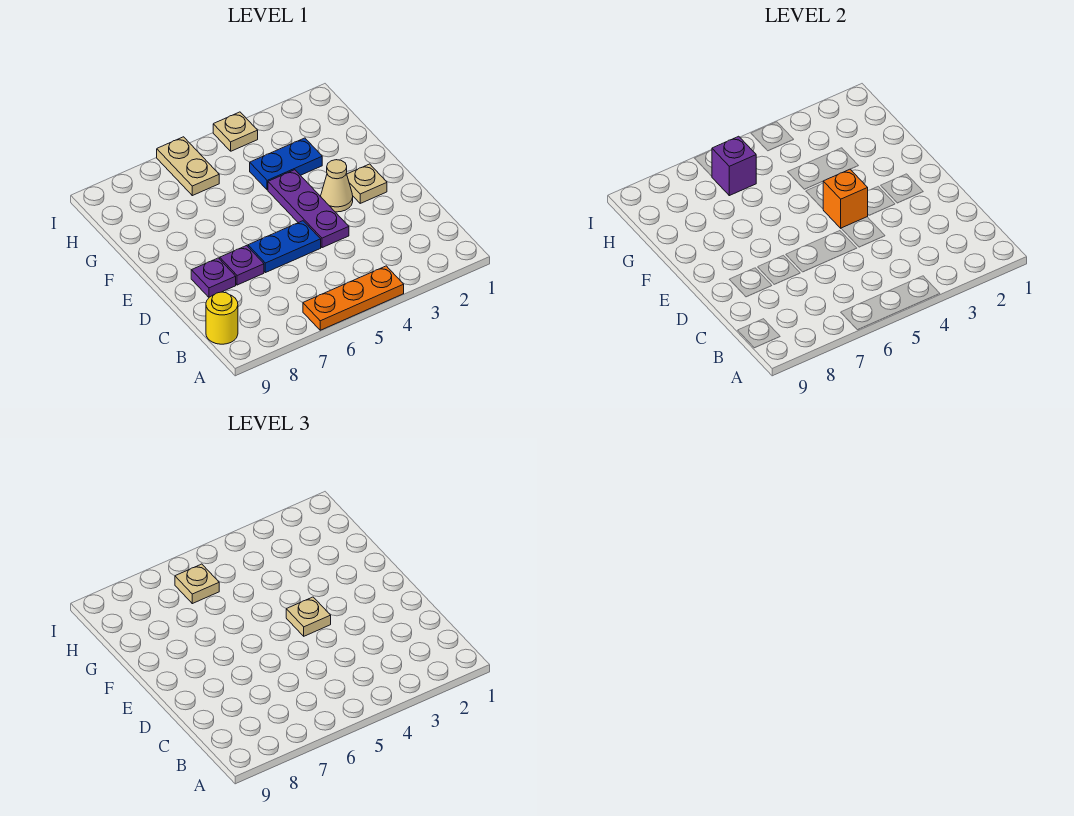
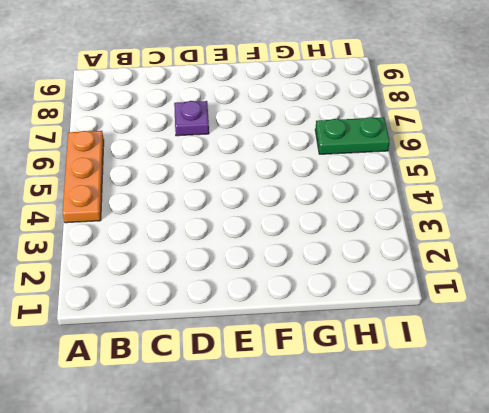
green 1x2 plate [315,117,390,154] -> tan 1x2 plate [157,137,219,196]
none -> yellow 1x1 round brick [206,292,238,344]
none -> purple 1x3 plate [268,170,349,248]
none -> blue 1x2 plate [248,221,321,273]

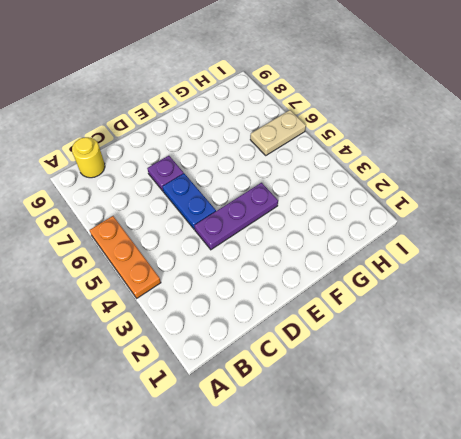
none -> purple 1x1 plate [191,258,236,297]
none -> tan 1x1 plate [347,164,387,203]
none -> tan 1x1 cone [321,160,353,212]

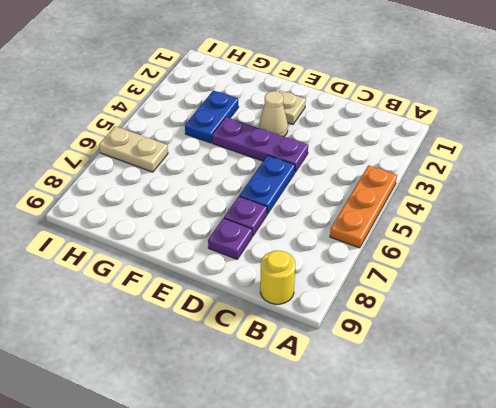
none -> tan 1x1 plate [213,112,258,151]
none -> orange 1x1 brick [823,169,868,228]
none -> purple 1x1 brick [712,136,756,196]

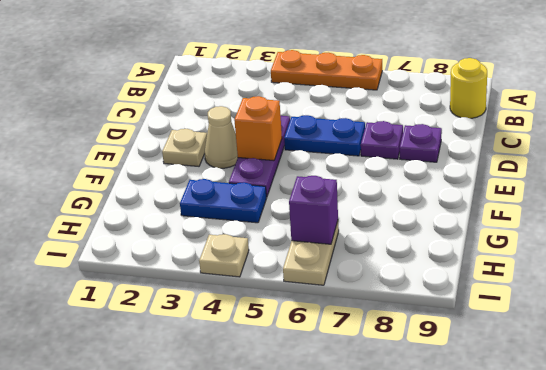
none -> tan 1x1 plate [286,597,331,636]
none -> tan 1x1 plate [175,564,219,604]

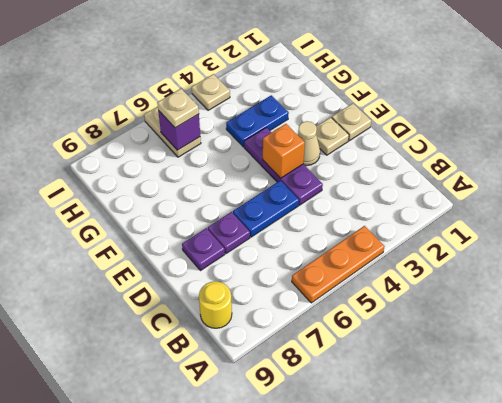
tan 1x1 plate [332,103,371,141] -> tan 1x1 plate moved to [286,597,331,636]

